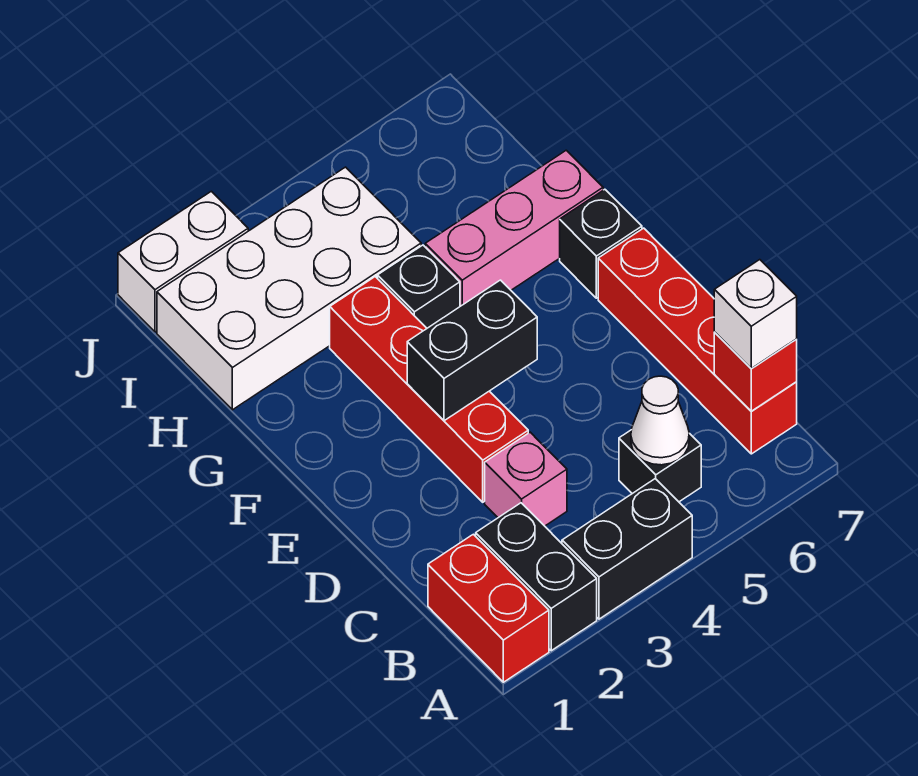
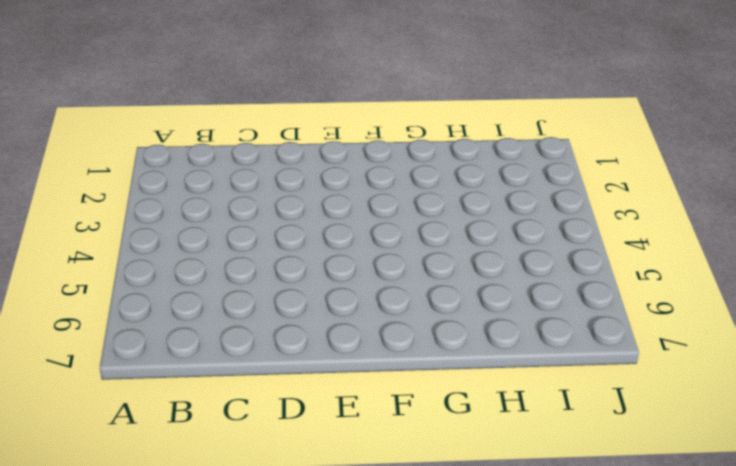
none -> red 1x2 brick [428,534,549,682]
none -> black 1x2 brick [476,503,597,651]
none -> black 1x2 brick [562,479,692,619]

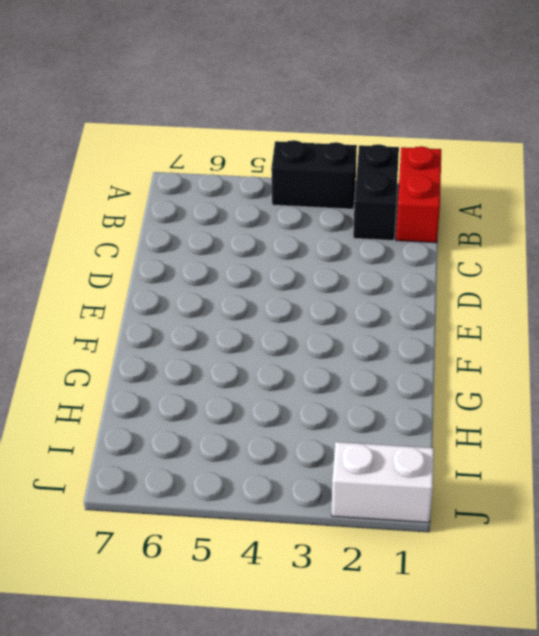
none -> black 1x1 brick [619,430,701,502]
none -> red 1x4 brick [598,228,797,454]
none -> pink 1x1 brick [485,432,567,526]

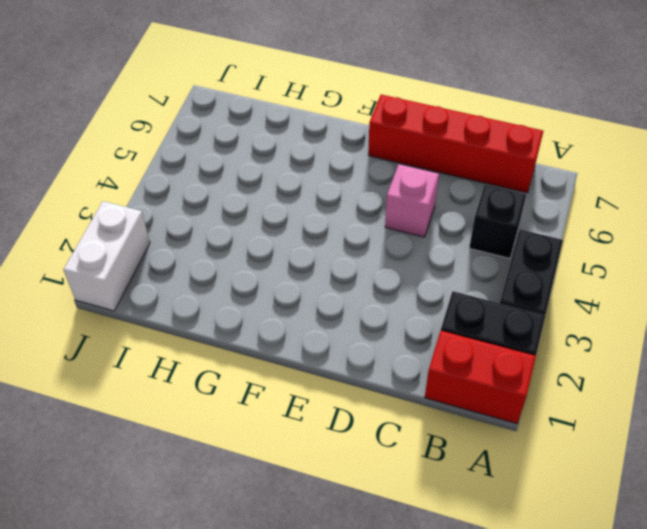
pink 1x1 brick [385,165,439,237] -> pink 1x1 brick moved to [485,432,567,526]
none -> red 1x4 brick [330,277,528,502]
none -> black 1x1 brick [560,189,642,298]
none -> black 1x1 brick [378,245,460,328]

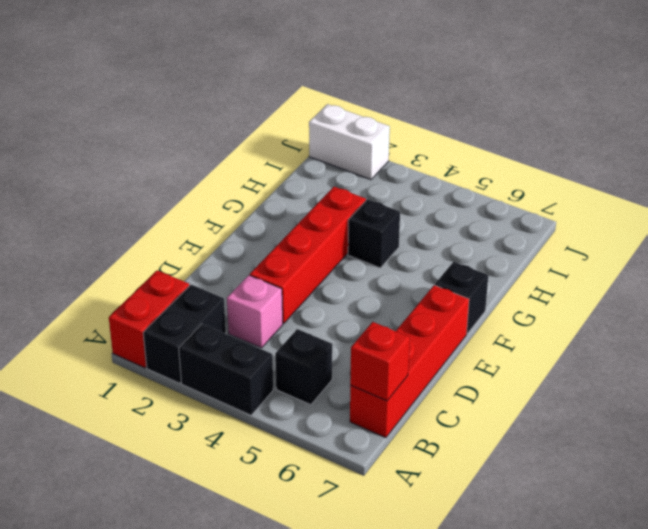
none -> pink 1x3 brick [425,150,603,306]
none -> white 2x4 brick [157,167,421,410]
none -> white 1x1 cone [631,376,689,465]

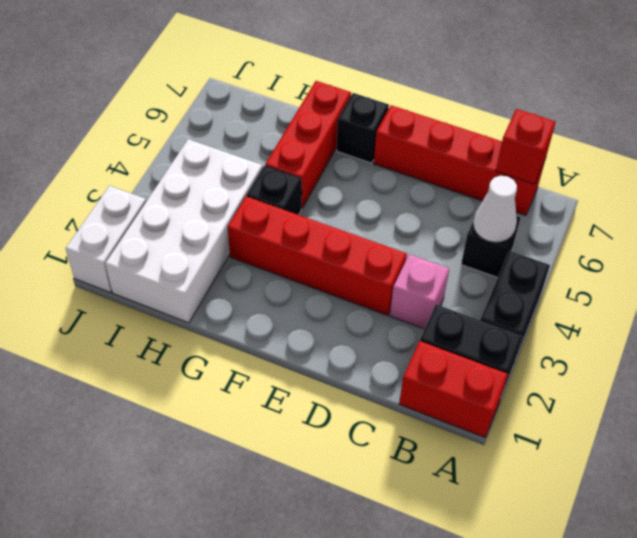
red 1x3 brick [265,81,351,208] -> pink 1x3 brick [425,150,603,306]
none -> black 1x2 brick [407,280,537,421]
none -> white 1x1 brick [714,260,797,369]

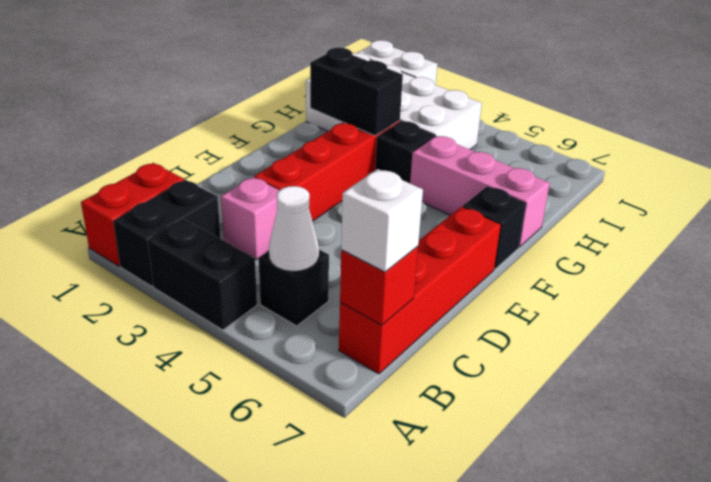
black 1x2 brick [310,48,403,136] -> black 1x2 brick moved to [407,280,537,421]

